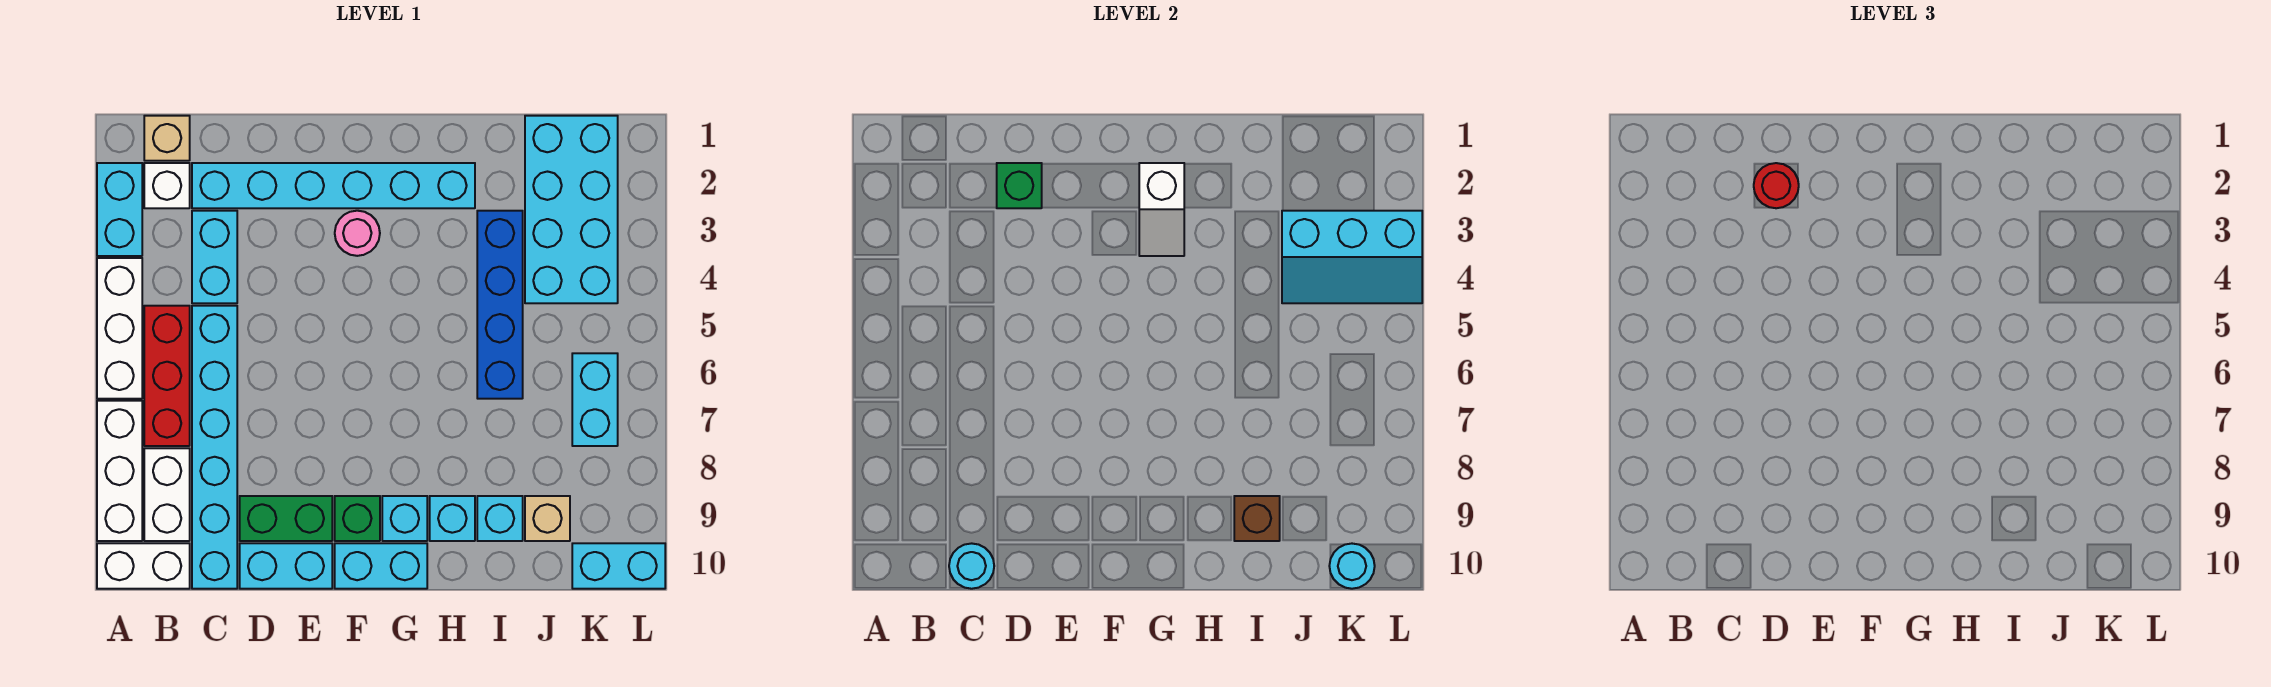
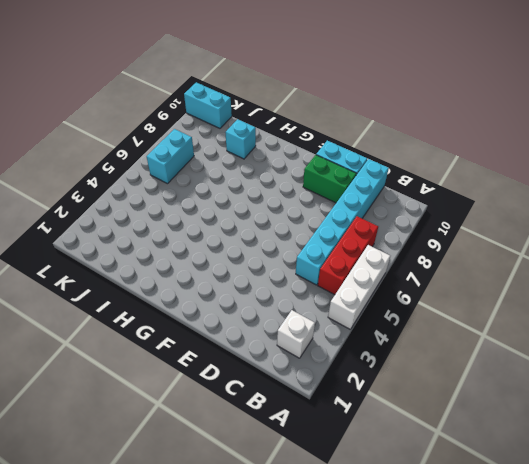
none -> cyan 1x2 brick [97,163,142,256]
none -> white 1x3 brick [97,401,142,541]
none -> white 1x2 brick [97,543,190,589]
none -> tan 1x1 brick [144,116,190,161]

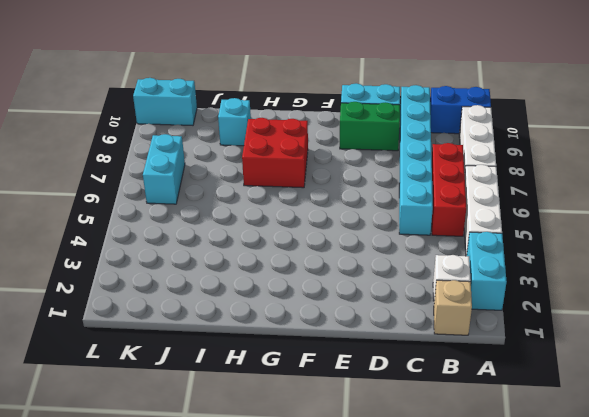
blue 1x2 brick [430,86,491,134] -> white 1x2 brick [97,543,190,589]
red 2x2 brick [242,118,308,188] -> none
none -> white 1x2 brick [144,448,190,541]
none -> cyan 1x6 brick [192,163,475,208]
none -> cyan 1x2 brick [192,211,237,303]
none -> pink 1x1 round brick [335,211,380,256]

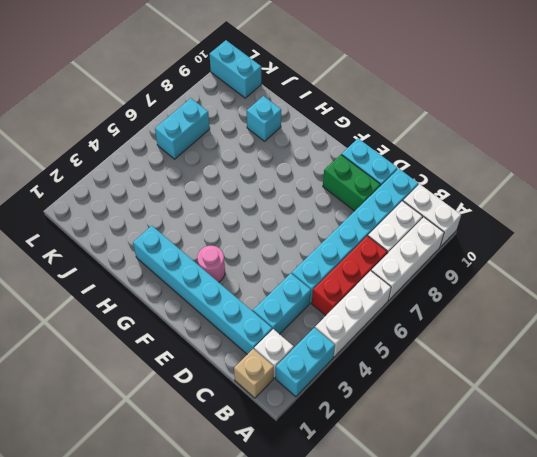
none -> green 1x1 brick [335,496,380,541]
none -> cyan 1x2 brick [335,543,427,589]
none -> cyan 1x1 brick [382,496,427,541]
none -> cyan 1x1 brick [430,496,475,541]

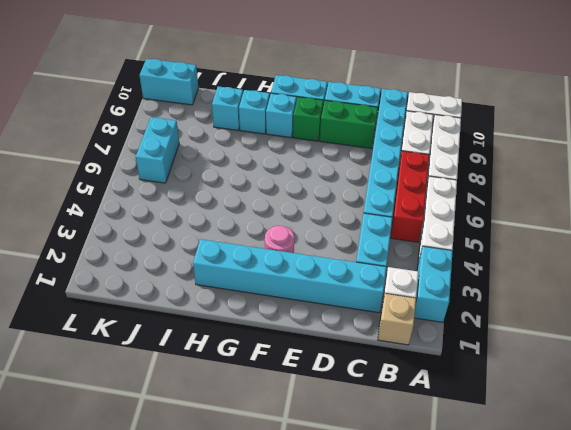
none -> blue 1x4 brick [477,211,523,399]
none -> cyan 2x4 brick [525,116,618,303]
none -> tan 1x1 brick [525,496,570,541]
none -> cyan 1x1 round brick [949,543,994,589]

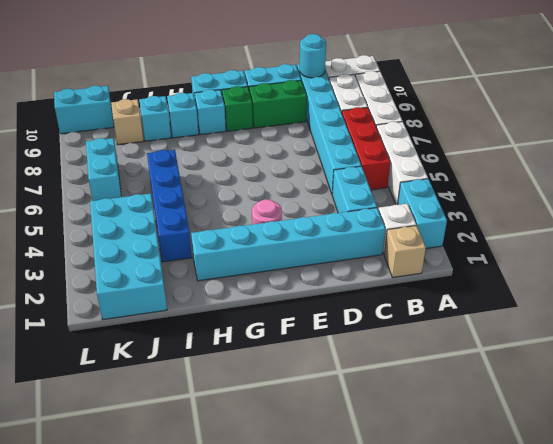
none -> green 1x1 brick [997,163,1042,208]
none -> white 1x2 slope [1139,163,1184,256]
none -> brown 1x1 brick [1234,496,1280,541]
none -> cyan 2x3 slope [1282,211,1422,303]

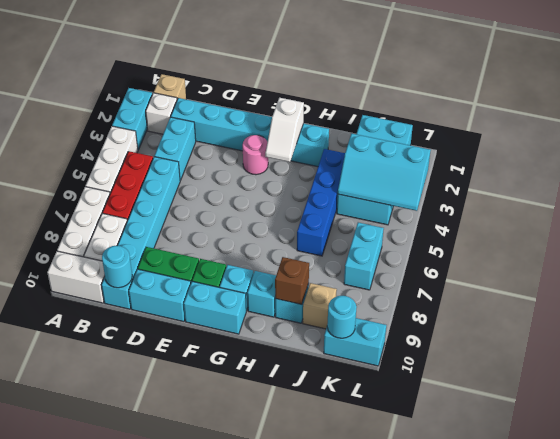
none -> green 1x1 brick [997,163,1042,208]
none -> red 1x1 round brick [1754,163,1799,208]

